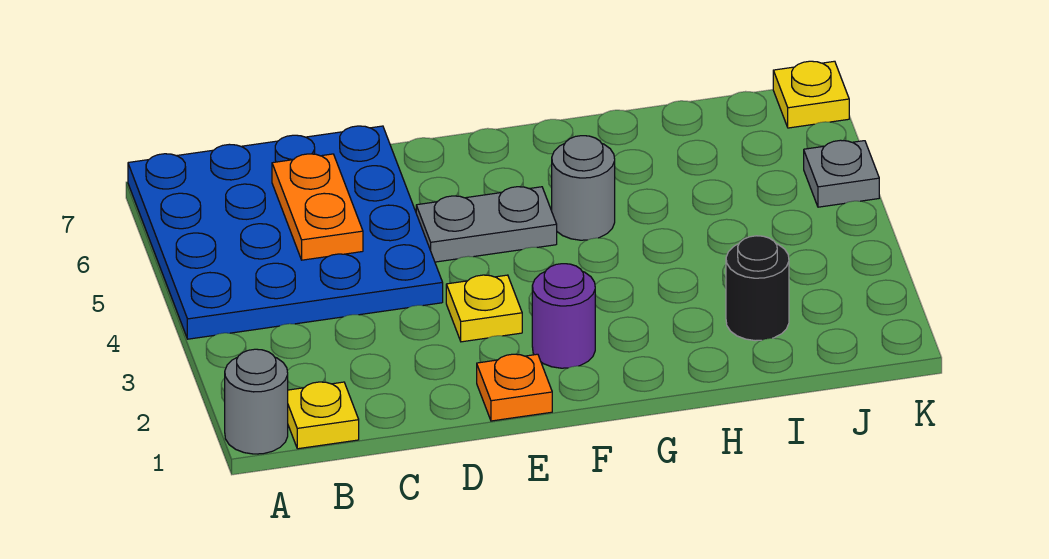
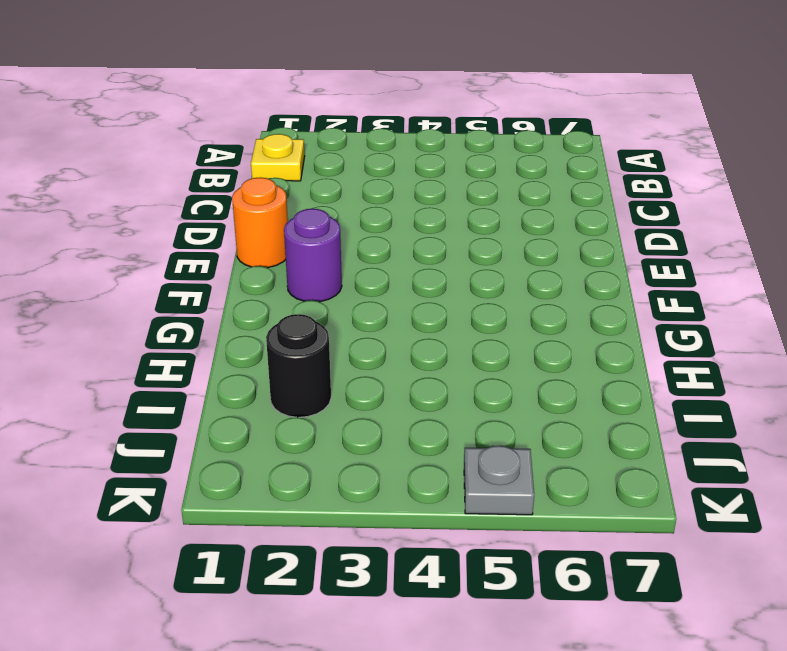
orange 1x1 round brick [232,177,288,268] -> orange 1x1 plate [477,354,552,421]
none -> grey 1x1 round brick [225,349,288,454]
none -> blue 4x4 plate [128,126,443,339]
none -> yellow 1x1 plate [446,275,522,342]

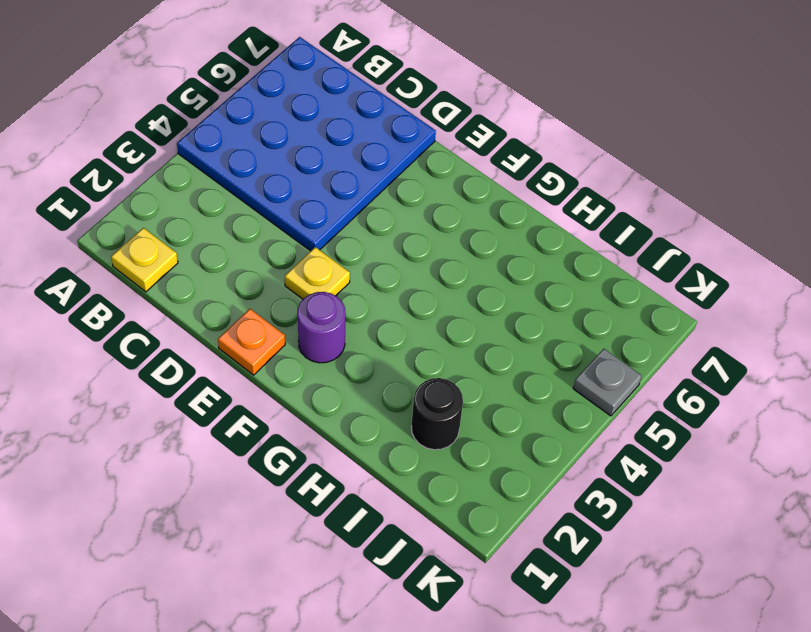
none -> grey 1x1 round brick [225,349,288,454]
none -> grey 1x2 plate [416,187,557,262]
none -> grey 1x1 round brick [552,136,615,240]

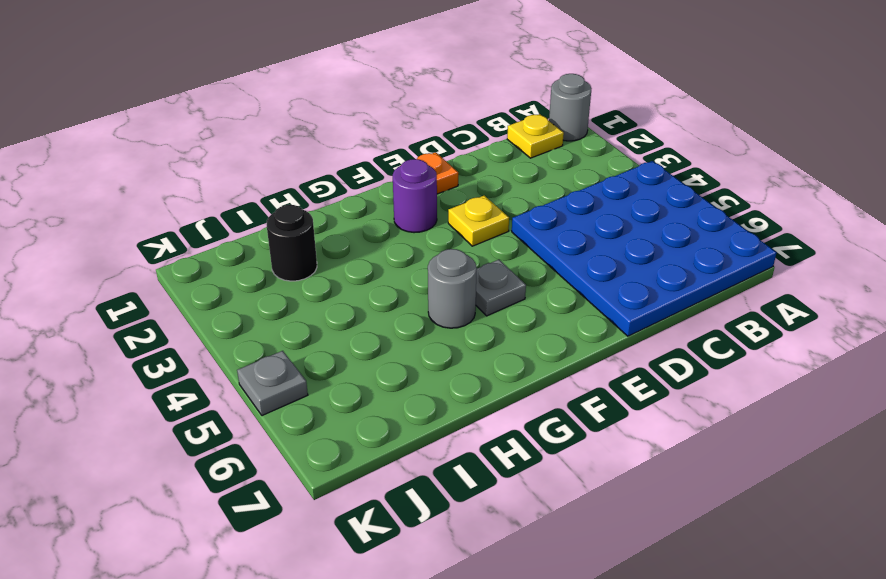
grey 1x1 plate [476,260,526,316] -> grey 1x2 plate [416,187,557,262]
none -> yellow 1x1 plate [773,61,849,128]
none -> orange 1x2 plate [272,154,363,260]

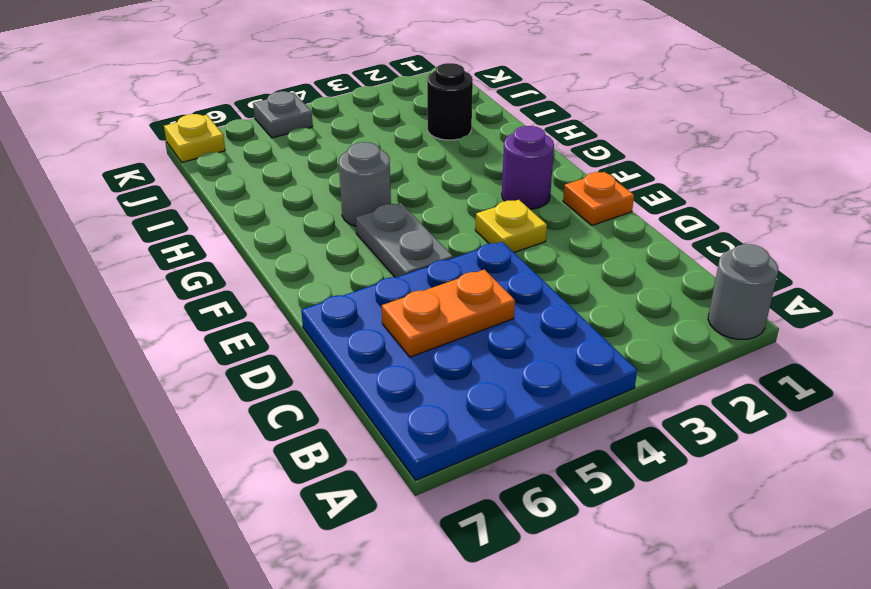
none -> yellow 1x1 plate [288,382,359,449]

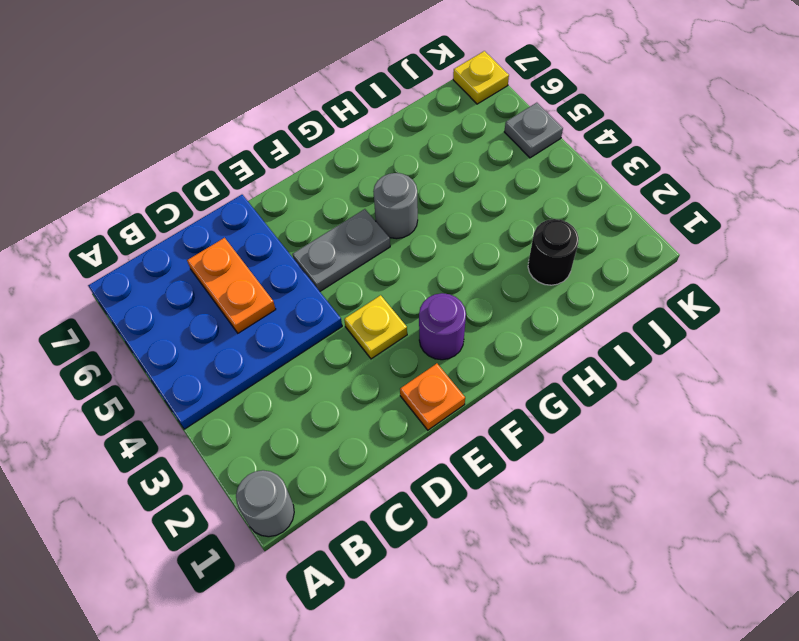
none -> yellow 1x1 plate [288,382,359,449]

